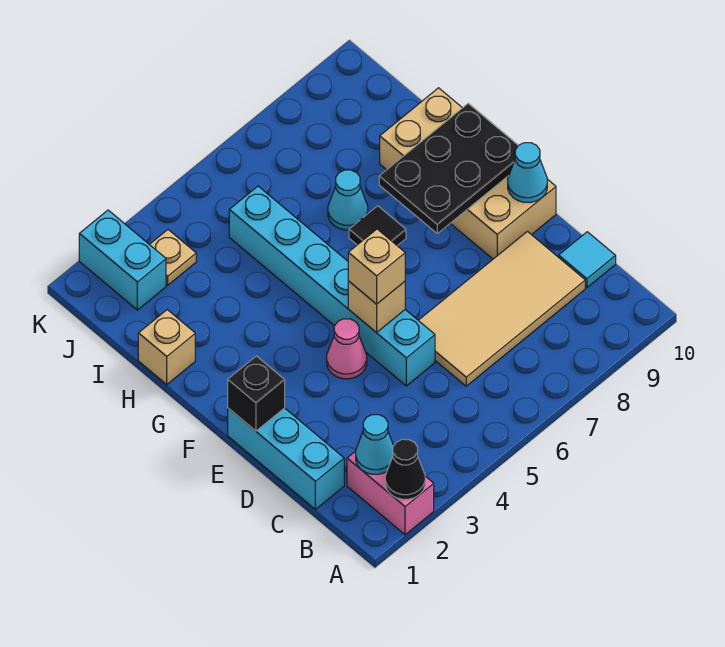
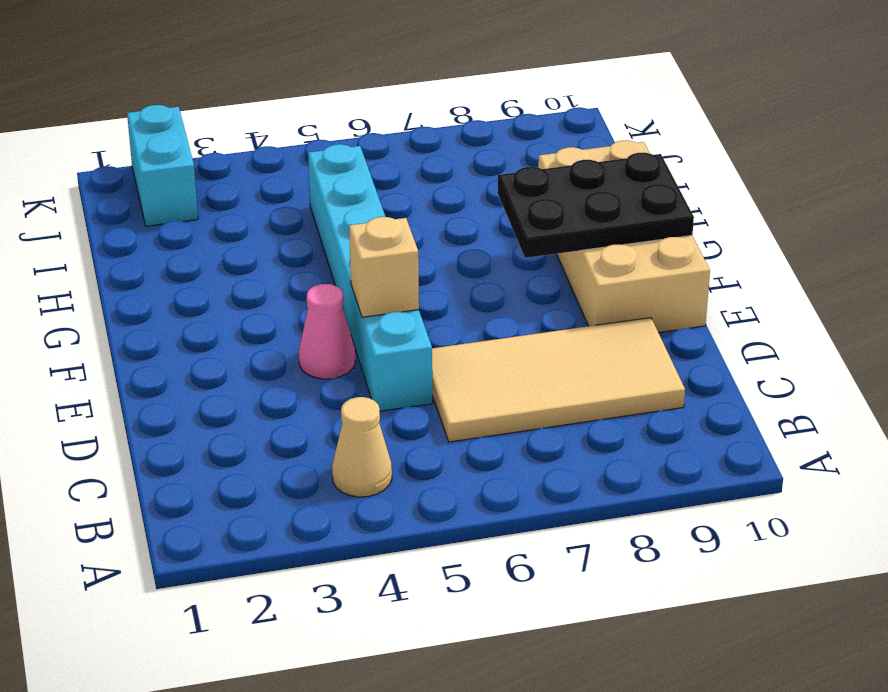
tan 1x1 cone [332,397,392,497] -> none
none -> pink 1x2 brick [347,451,434,535]
none -> cyan 1x3 brick [228,408,344,509]
none -> cyan 1x1 tile [559,232,616,288]

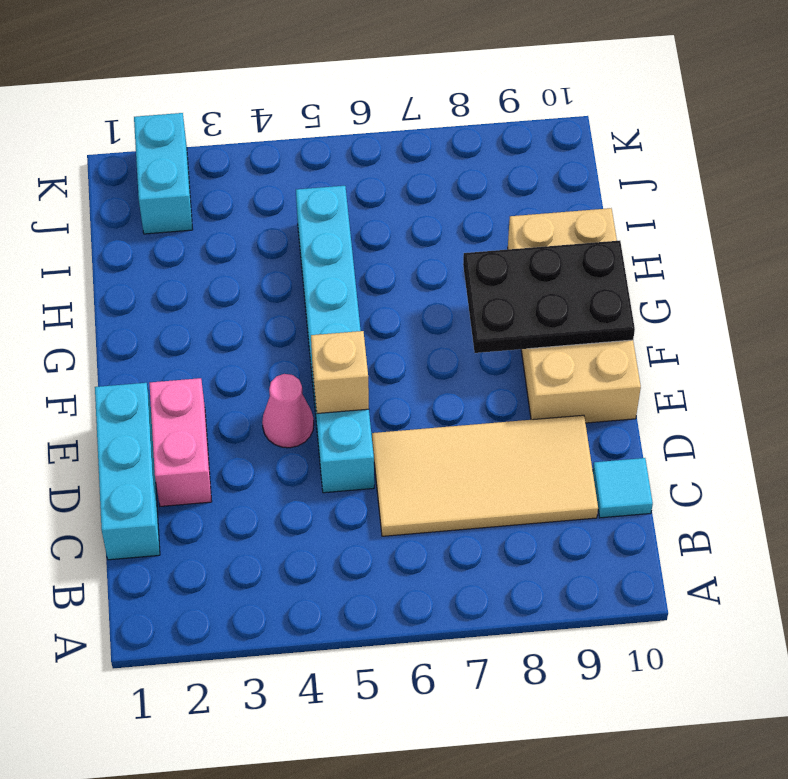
pink 1x2 brick [149,378,212,506] -> pink 1x2 brick moved to [347,451,434,535]
none -> black 1x1 tile [349,206,406,246]
none -> tan 1x1 brick [138,310,195,384]
none -> cyan 1x1 cone [328,170,368,230]

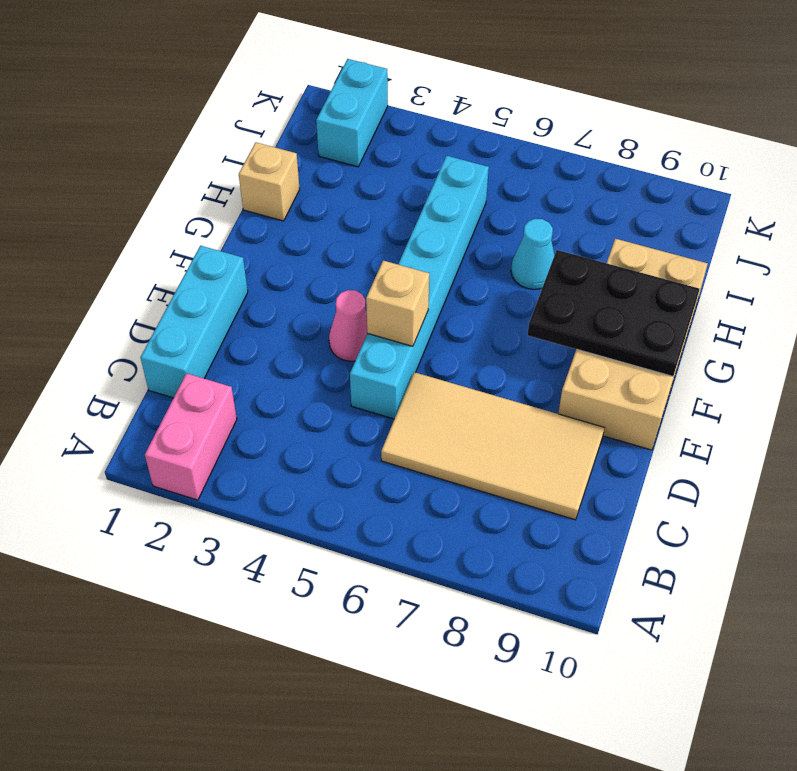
none -> cyan 1x1 tile [559,232,616,288]
none -> black 1x1 tile [349,206,406,246]
none -> tan 1x1 plate [149,230,196,285]

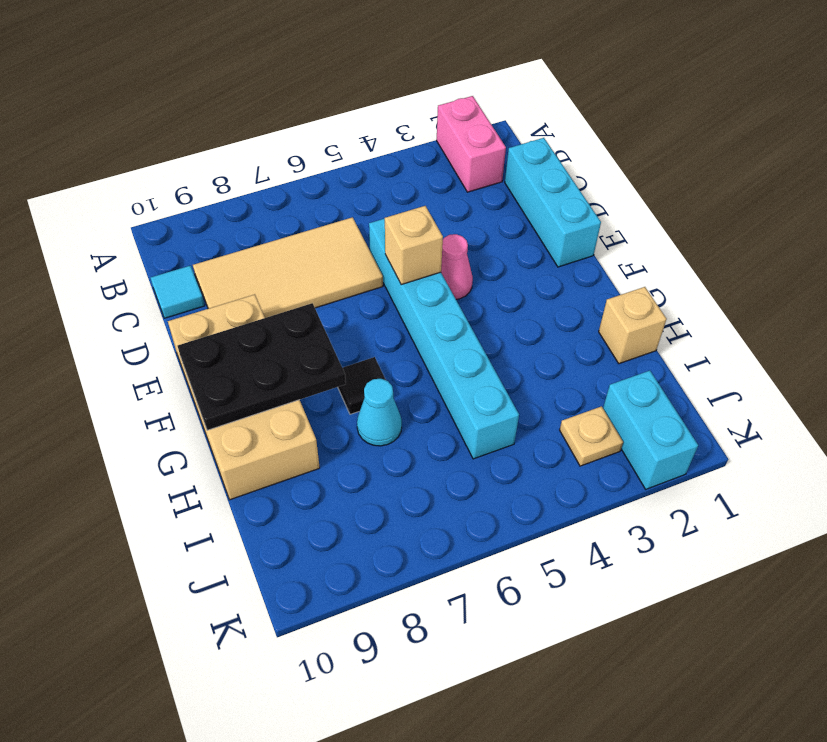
none -> black 1x1 cone [385,439,425,499]
none -> cyan 1x1 cone [356,415,394,474]
none -> black 1x1 brick [228,356,285,431]

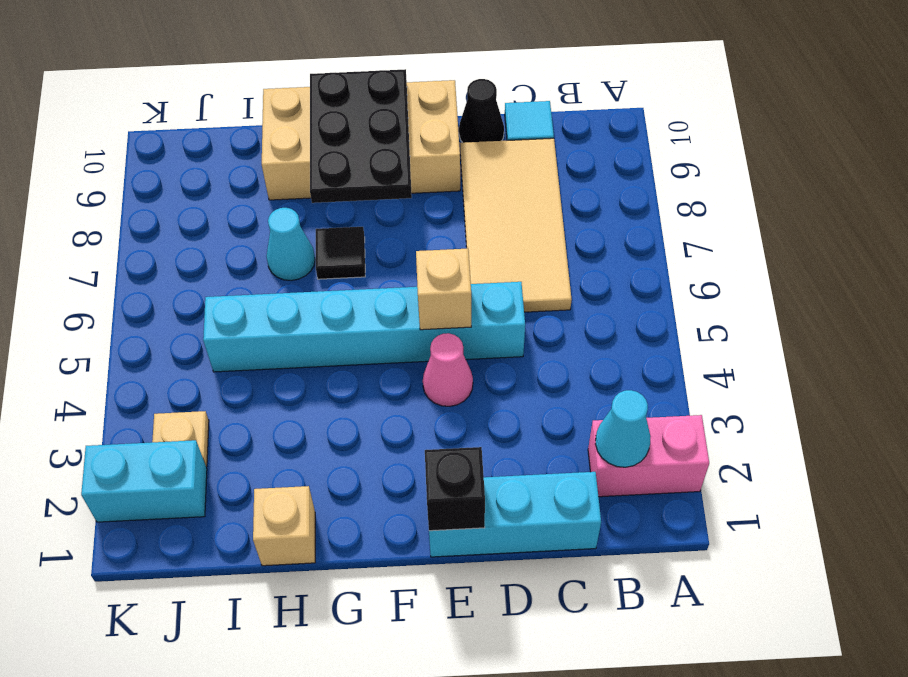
black 1x1 cone [459,79,504,143] -> black 1x1 cone moved to [385,439,425,499]
none -> cyan 1x1 cone [508,143,547,203]
none -> tan 1x1 brick [348,229,405,304]

